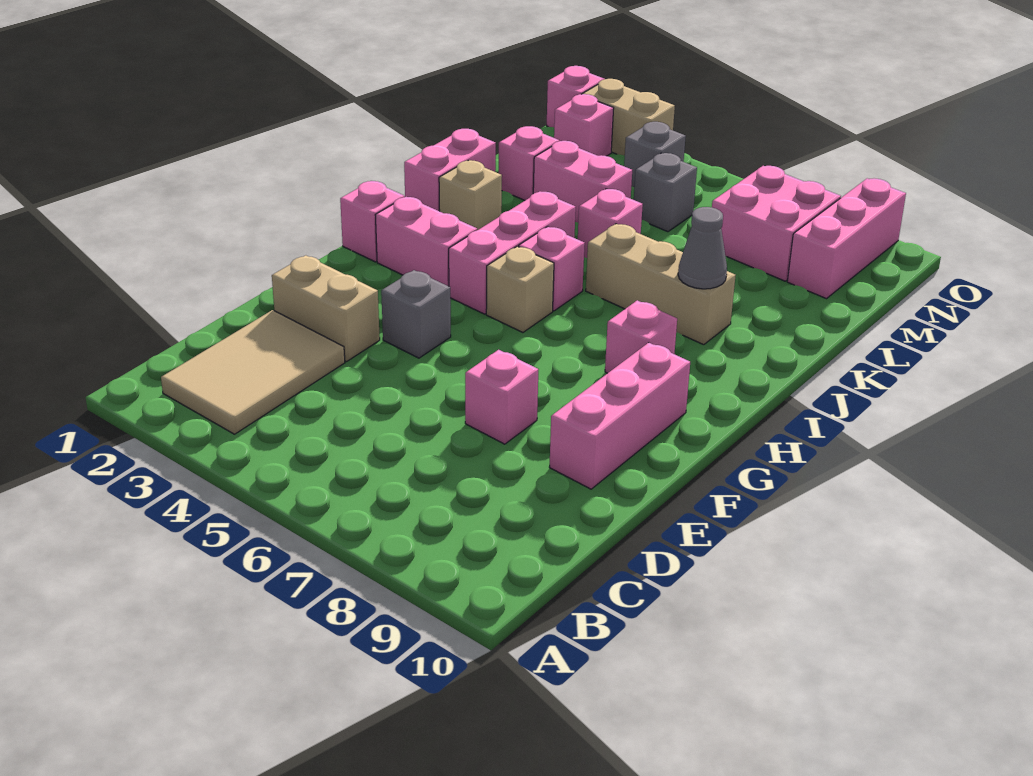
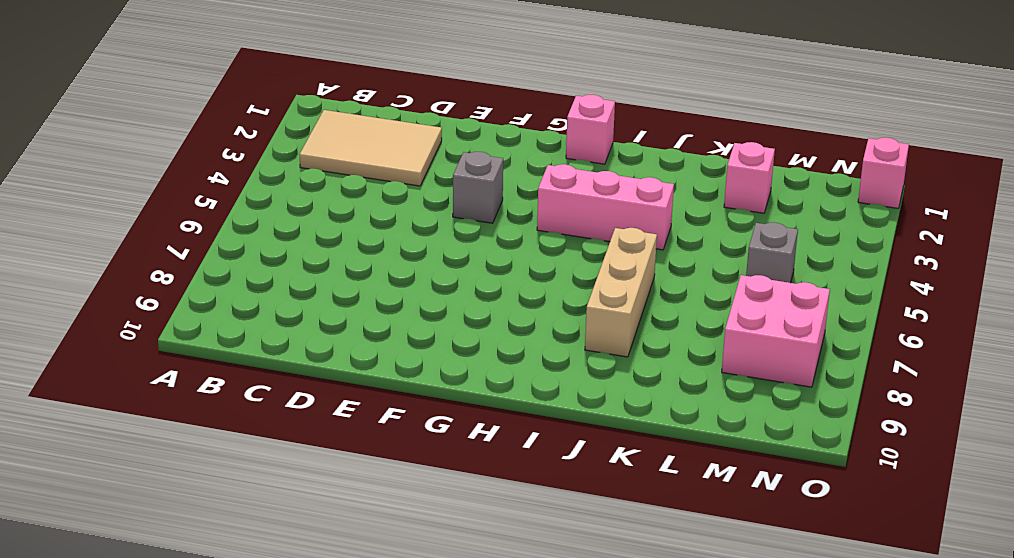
none -> tan 1x2 brick [272,255,380,362]
none -> pink 1x1 brick [465,350,539,444]
none -> pink 1x3 brick [549,343,690,489]

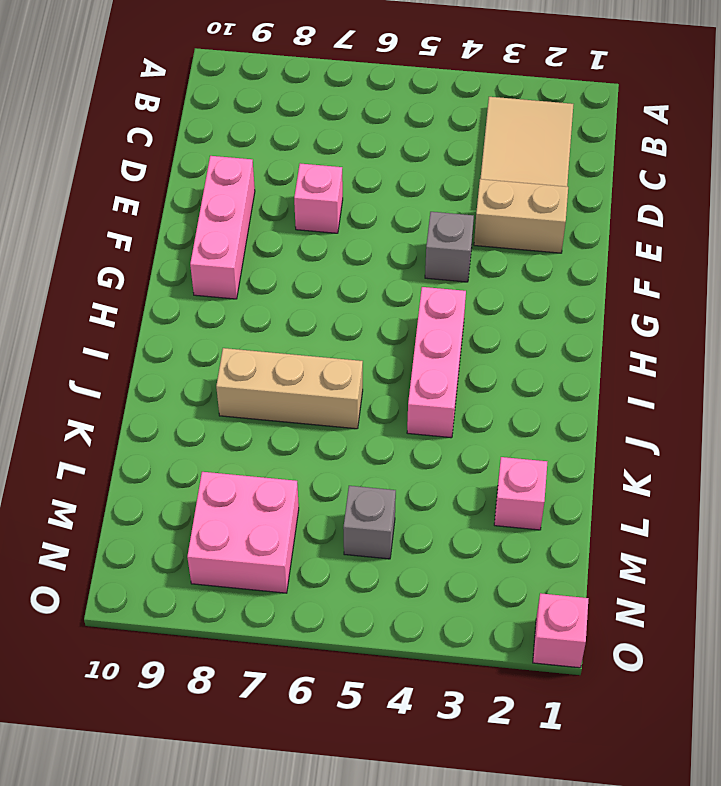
none -> pink 1x1 brick [340,181,405,262]
none -> pink 1x2 brick [375,197,477,286]
none -> tan 1x1 brick [486,247,554,332]

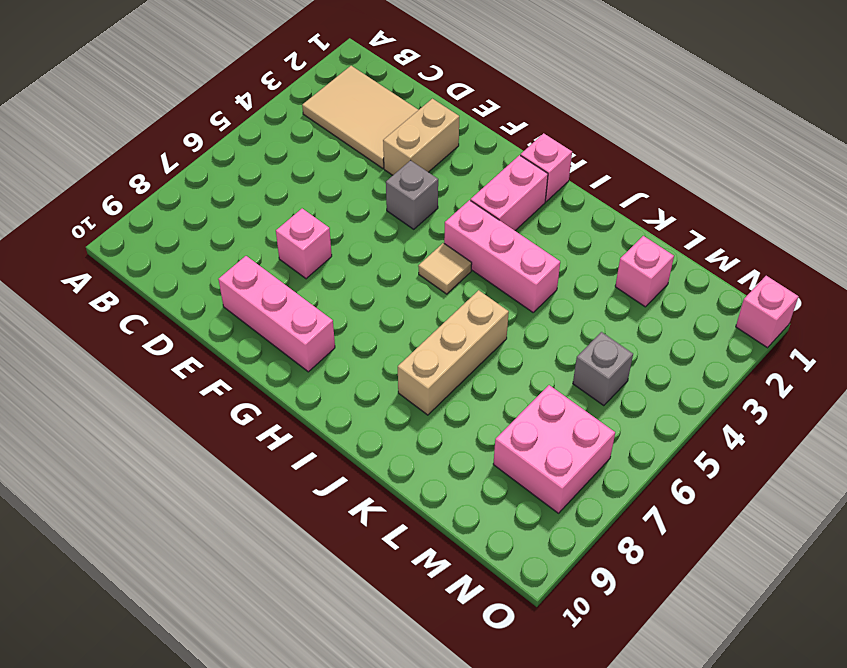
tan 1x1 tile [418,243,472,294] -> tan 1x1 brick [486,247,554,332]
none -> pink 1x1 brick [605,300,677,373]
none -> pink 1x1 brick [519,227,585,311]
none -> pink 1x2 brick [404,129,496,211]

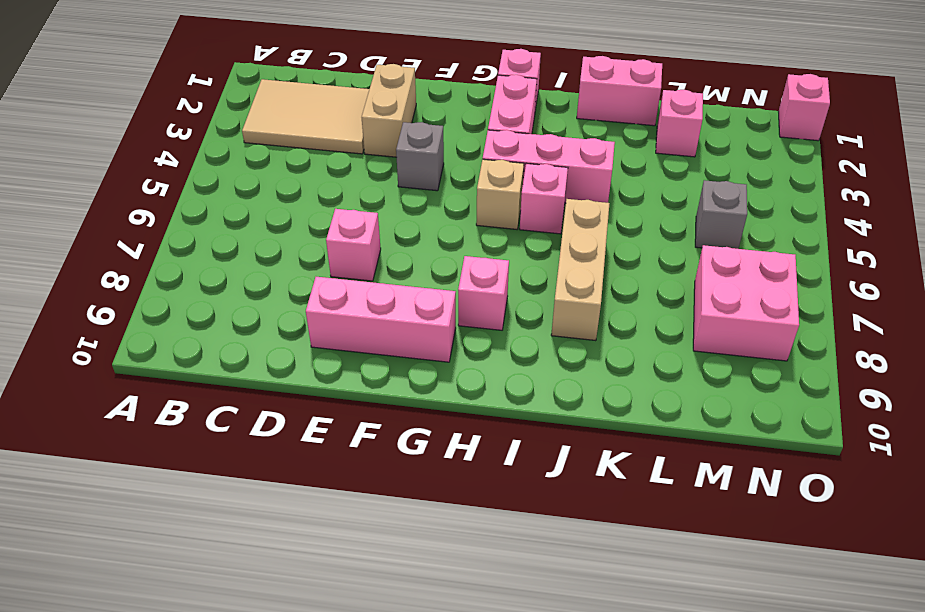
none -> tan 1x1 brick [439,160,502,230]
none -> pink 1x1 brick [578,189,643,258]
none -> pink 1x2 brick [533,141,632,222]

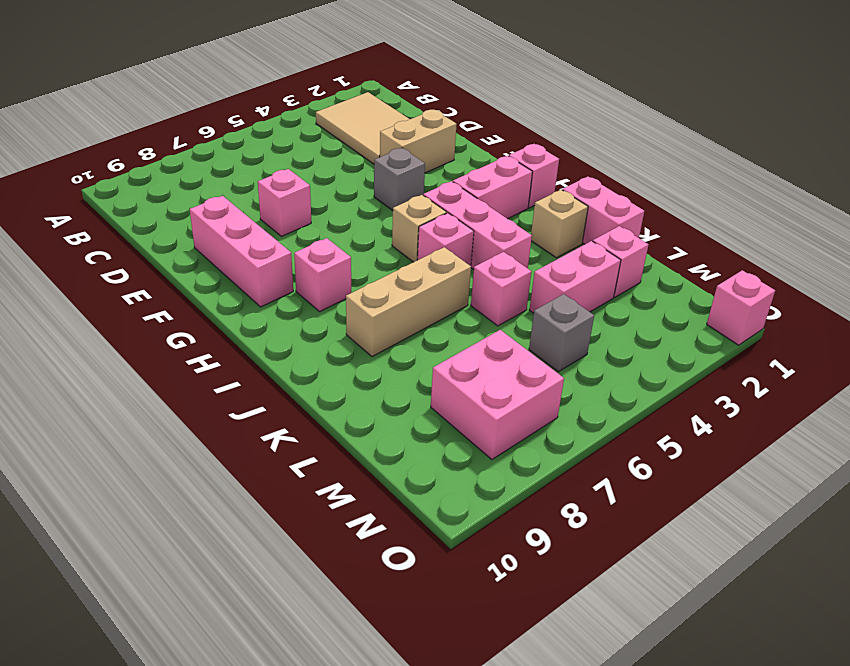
none -> pink 1x3 brick [787,178,906,299]
none -> pink 1x1 brick [554,94,614,156]
none -> grey 1x1 brick [624,122,686,187]

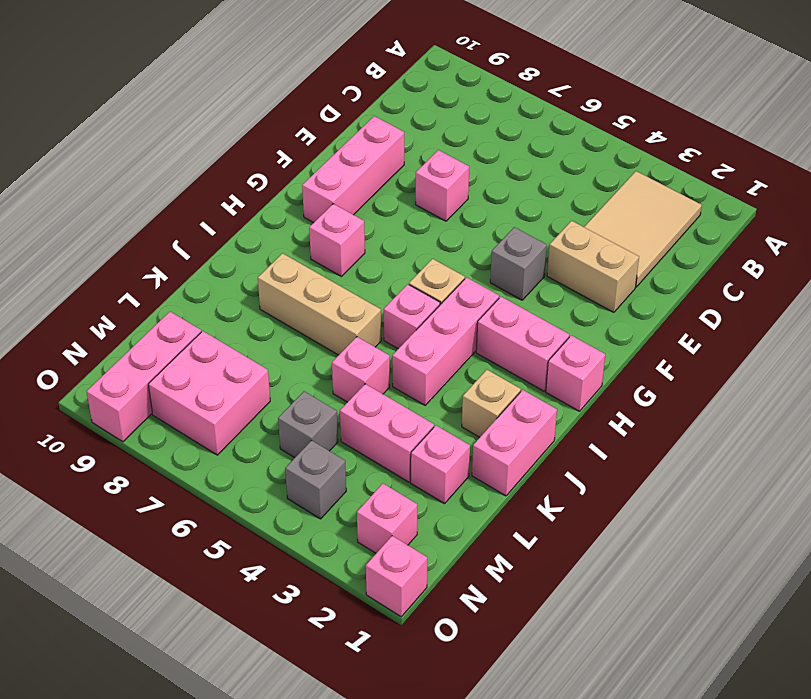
none -> tan 1x2 brick [583,79,675,156]
none -> grey 1x1 cone [678,207,727,289]

